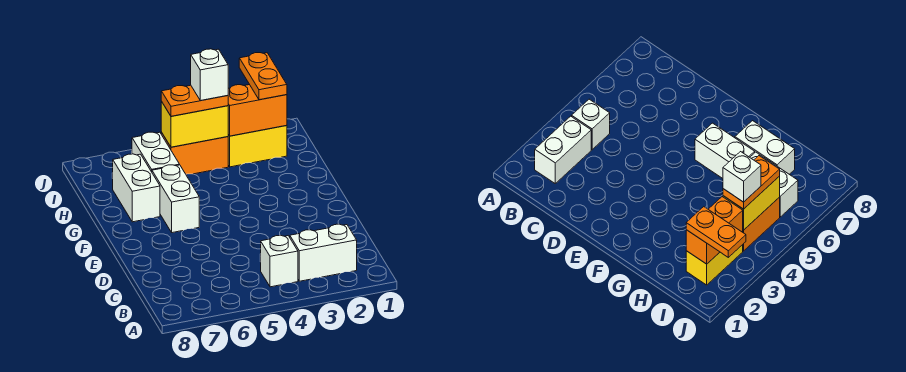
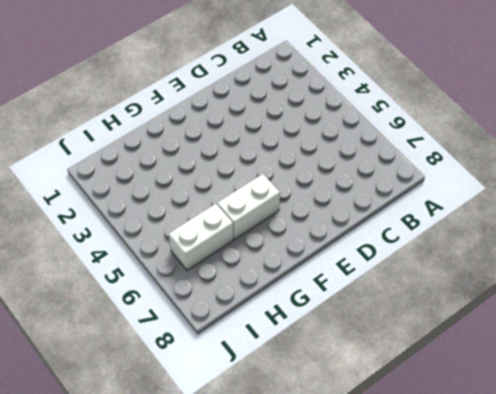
none -> white 1x2 brick [290,224,357,281]
none -> white 1x1 brick [260,235,298,287]
none -> white 1x2 brick [112,154,160,222]

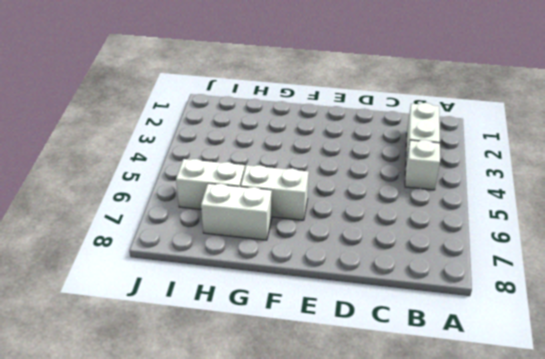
none -> yellow 1x2 brick [228,125,287,167]
none -> orange 1x2 brick [161,132,228,174]
none -> orange 1x2 brick [228,85,287,136]

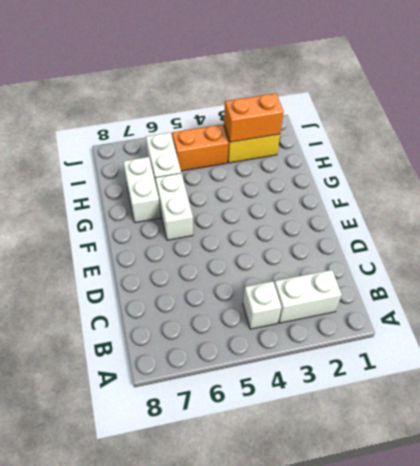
none -> yellow 1x2 brick [161,102,228,147]
none -> orange 1x2 plate [239,53,287,100]
none -> orange 1x2 plate [161,85,228,116]

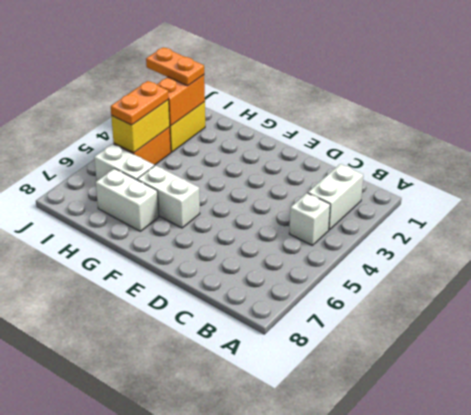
none -> white 1x1 brick [191,49,228,101]

